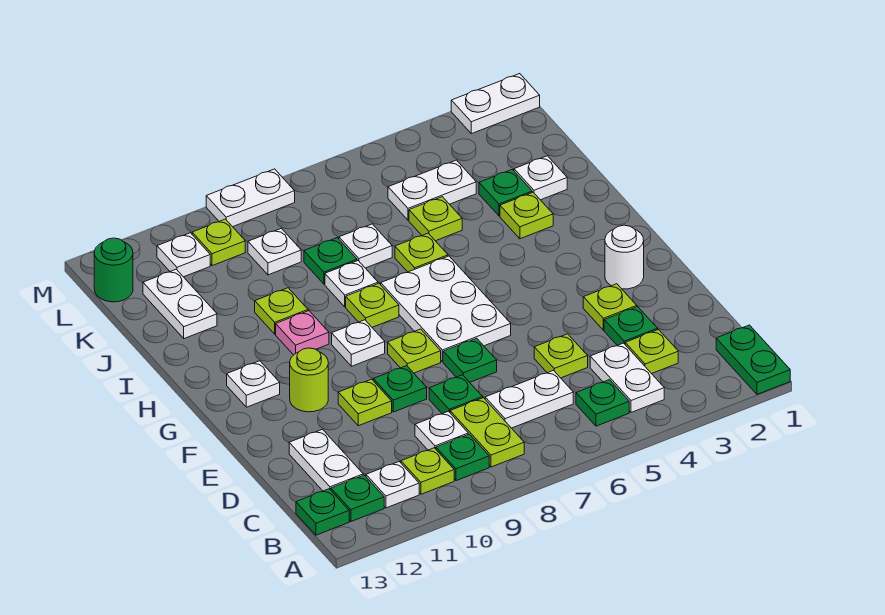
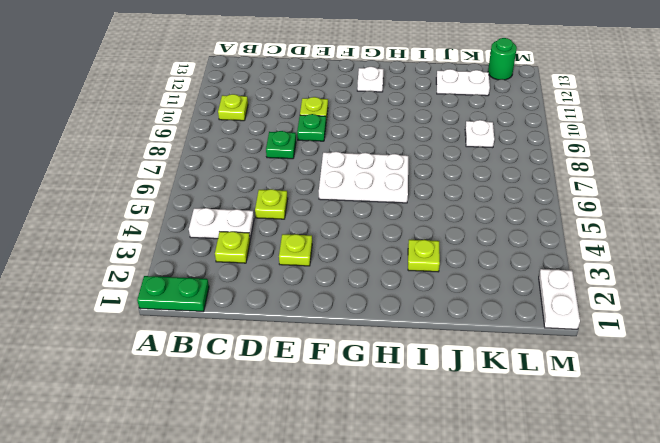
none -> green 1x1 plate [576,380,629,426]
none -> lime 1x2 plate [450,398,524,467]
none -> green 1x1 plate [436,434,489,481]
none -> white 1x1 plate [366,462,419,508]

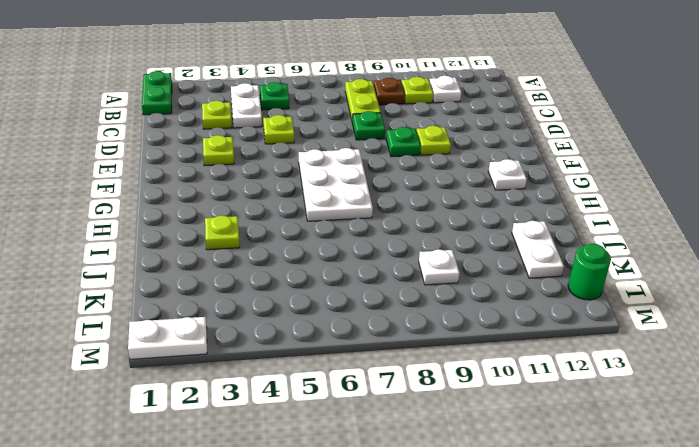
brown 1x1 plate [373,78,405,105] -> green 1x1 plate [436,434,489,481]
none -> green 1x1 plate [331,475,384,522]
none -> green 1x1 plate [296,489,349,535]
none -> white 1x2 plate [485,370,573,428]
none -> white 1x1 plate [415,411,468,450]

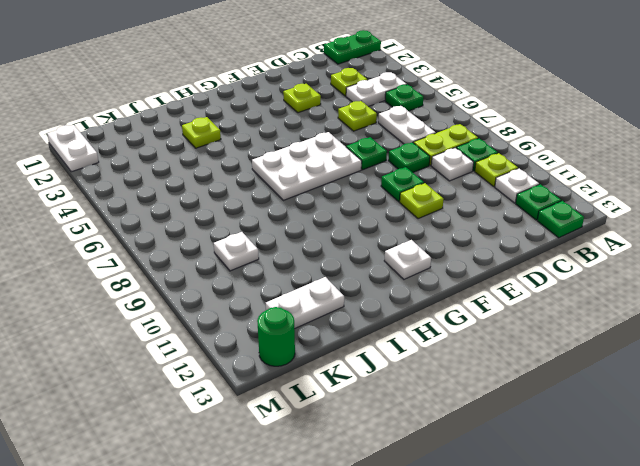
none -> white 1x2 plate [289,429,363,491]
none -> green 1x1 plate [604,307,658,345]
none -> white 1x1 round brick [605,225,644,289]
none -> lime 1x1 plate [388,329,441,373]

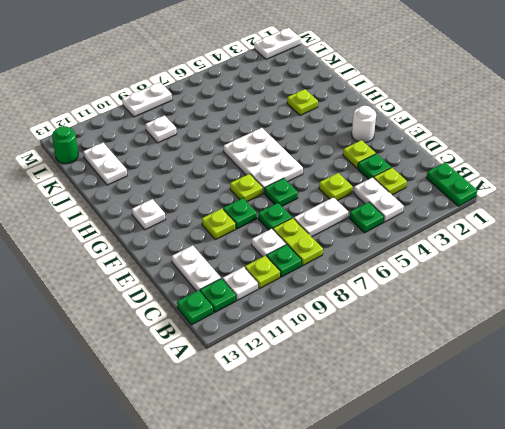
none -> lime 1x1 round brick [290,348,328,412]
none -> white 1x1 plate [332,320,385,366]
none -> lime 1x1 plate [346,283,399,327]
none -> pink 1x1 plate [276,311,329,355]

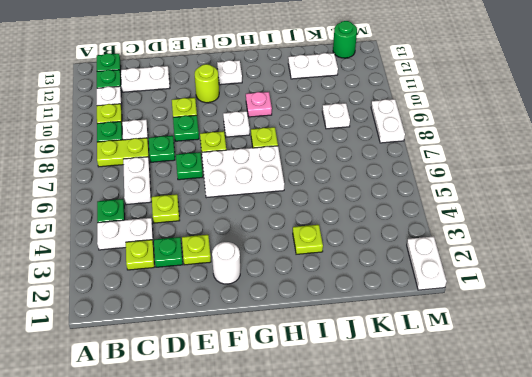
none -> green 1x2 plate [716,325,790,394]
none -> lime 1x1 plate [395,233,448,272]
none -> white 1x1 plate [325,261,378,307]
none -> lime 1x1 plate [255,288,308,334]

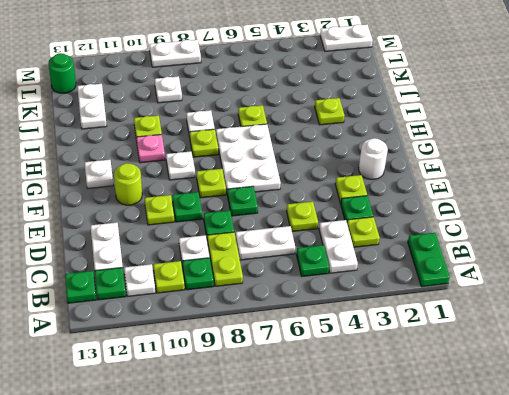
none -> white 1x1 plate [514,156,567,200]
none -> green 1x1 plate [479,169,532,216]
none -> lime 1x1 plate [409,197,462,241]
none -> white 1x1 plate [339,224,392,268]

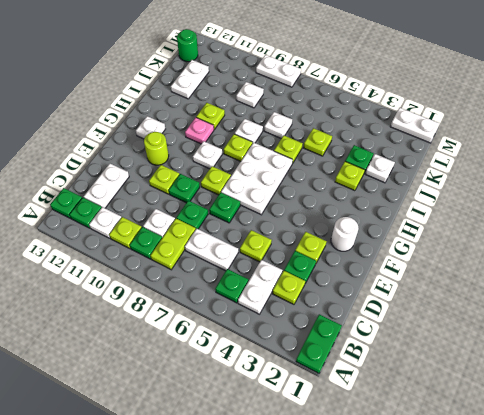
none -> green 1x1 plate [304,238,357,284]
none -> white 1x2 plate [388,160,476,220]
none -> lime 1x1 plate [192,219,245,266]
none -> white 1x1 plate [157,233,210,277]

